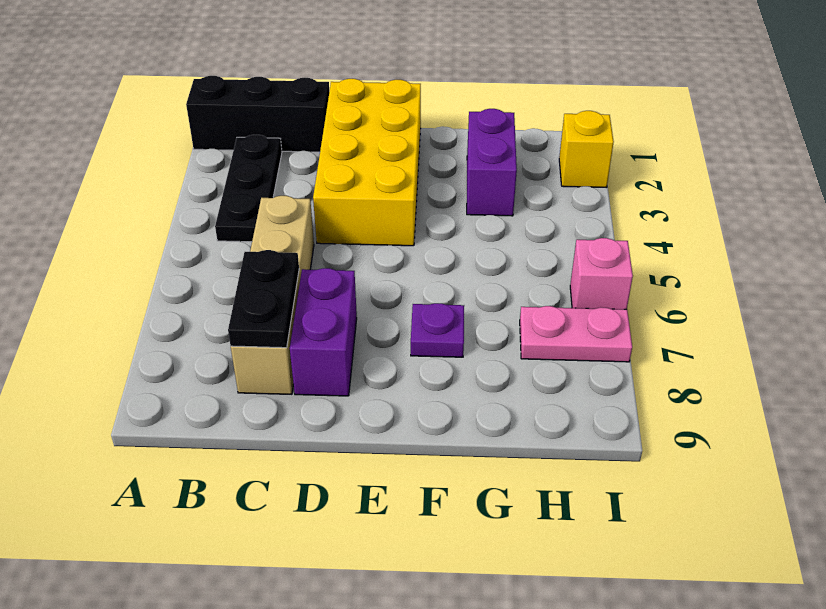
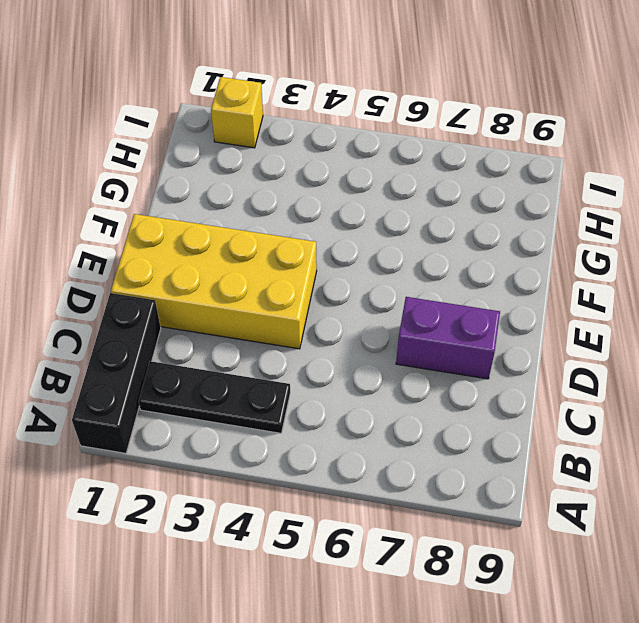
none -> tan 1x4 brick [231,196,314,394]
none -> purple 1x1 plate [411,303,464,357]

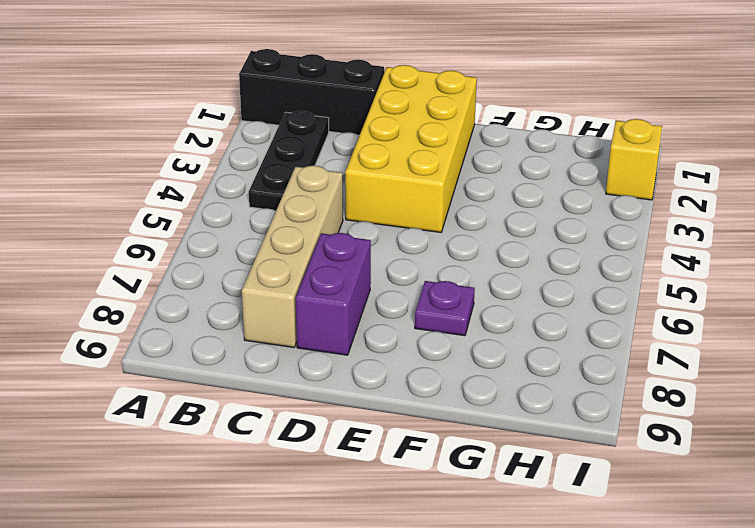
none -> purple 1x2 brick [467,109,517,216]
none -> pink 1x2 plate [520,306,632,362]

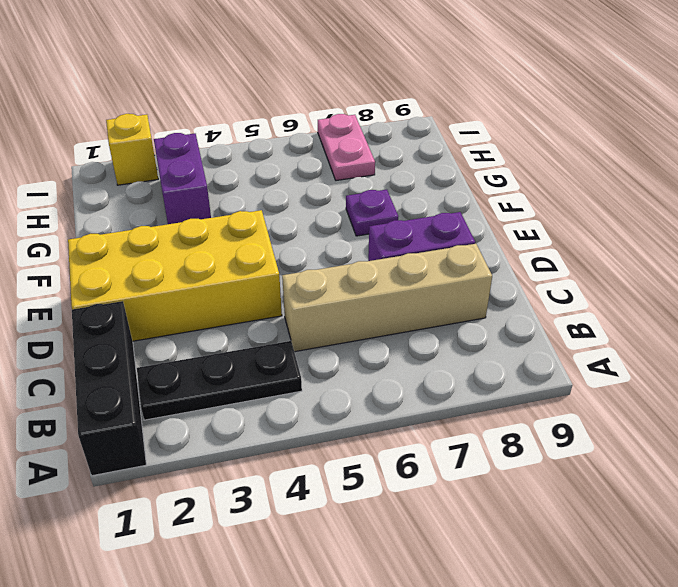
purple 1x2 brick [154,133,211,224] -> purple 1x2 brick turned to [467,109,517,216]
none -> pink 1x1 brick [570,238,633,309]
none -> black 1x2 plate [228,250,299,348]

